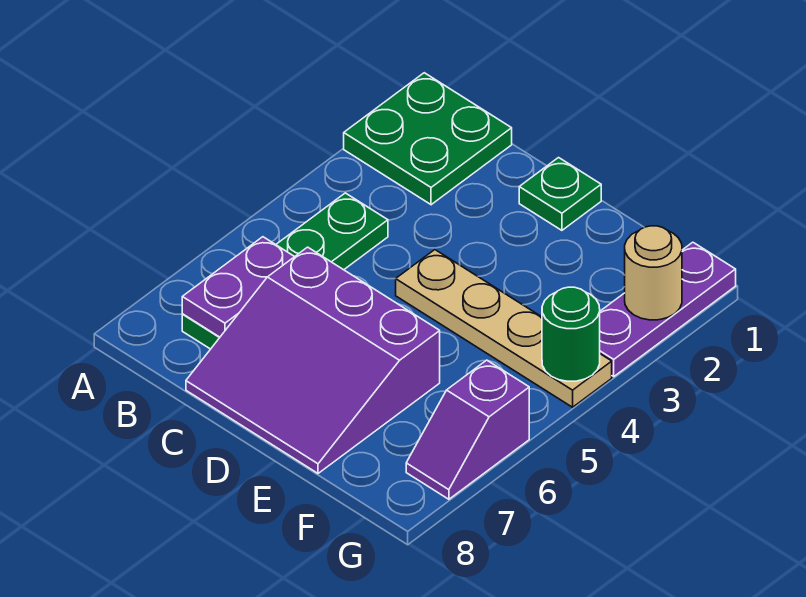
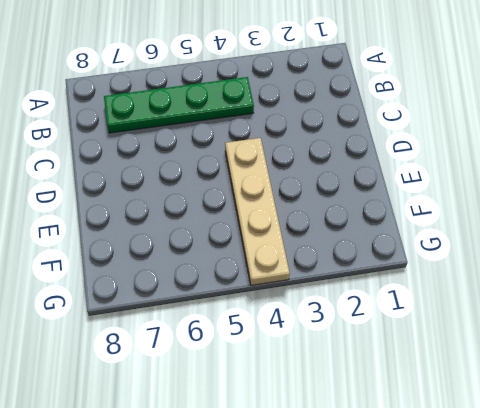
none -> green 2x2 plate [344,73,512,205]
none -> purple 3x3 slope [186,247,440,473]

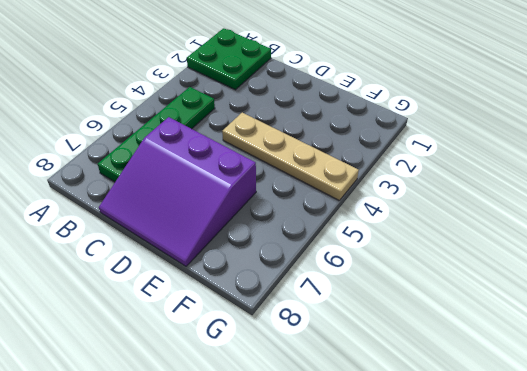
none -> green 1x1 plate [519,158,601,230]
none -> purple 1x3 plate [600,242,736,376]

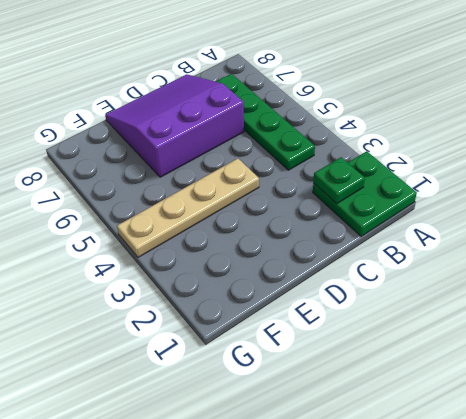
green 1x1 plate [313,157,365,204] -> green 1x1 plate moved to [519,158,601,230]
none -> purple 1x3 plate [600,242,736,376]
none -> purple 1x2 slope [406,360,529,499]

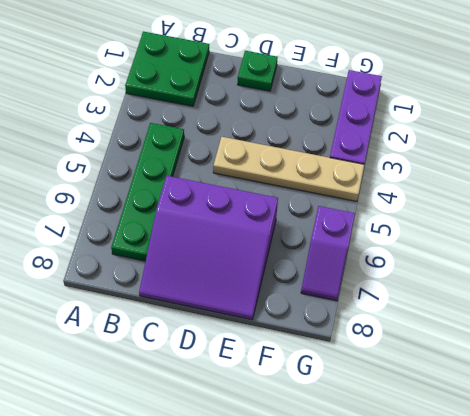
none -> purple 1x2 plate [182,237,294,337]
none -> tan 1x1 round brick [625,226,682,320]

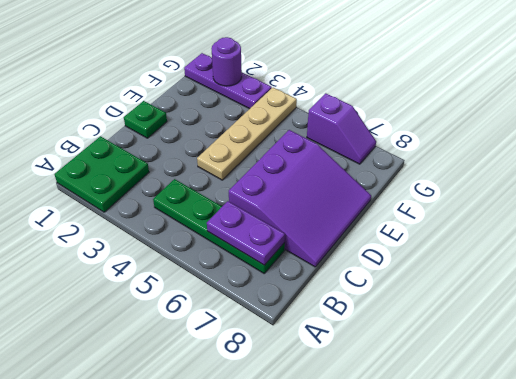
purple 1x1 round brick [211,37,242,86] -> tan 1x1 round brick [625,226,682,320]
none -> green 1x1 round brick [542,287,600,381]

